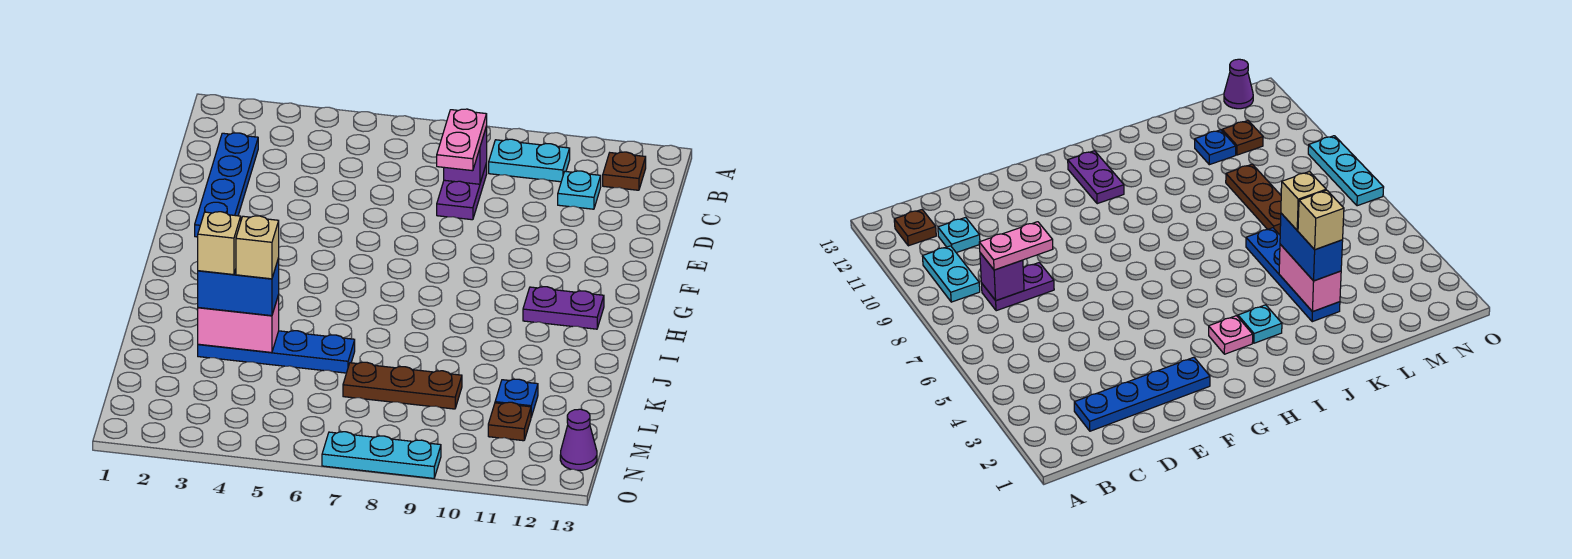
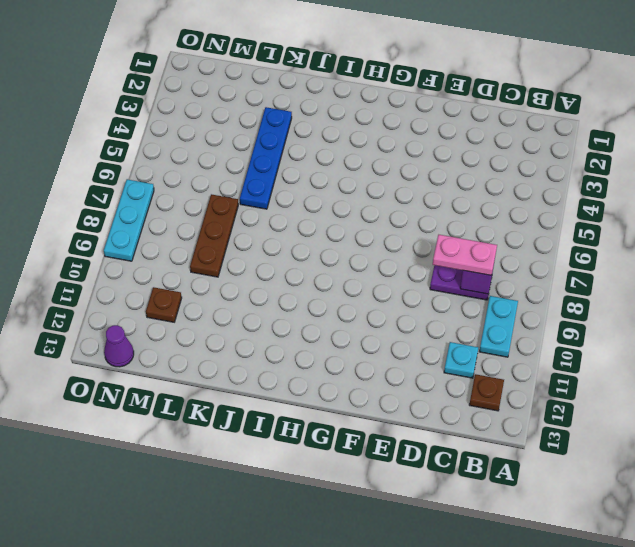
none -> blue 1x4 plate [195,133,258,237]
none -> pink 1x1 plate [1209,316,1253,354]
none -> purple 1x2 plate [523,287,604,329]

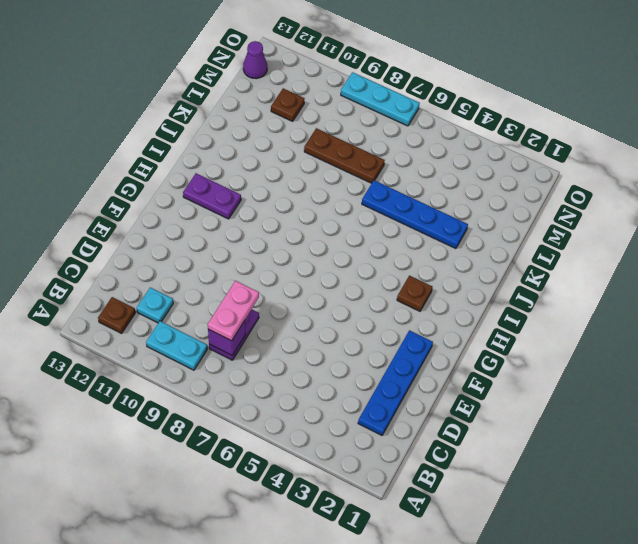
brown 1x1 plate [397,276,432,311] -> pink 1x1 plate [1209,316,1253,354]
none -> cyan 1x1 plate [1238,305,1282,343]
none -> blue 1x1 plate [495,379,538,417]
none -> pink 1x2 brick [198,295,279,352]

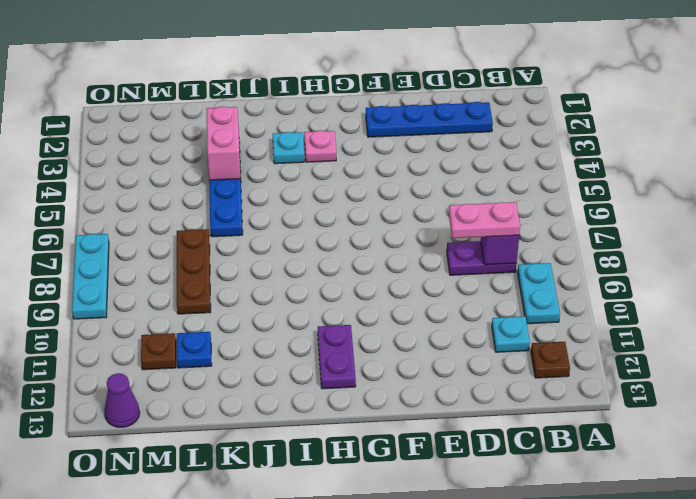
none -> blue 1x2 brick [198,258,279,316]
none -> tan 1x1 brick [198,212,241,275]
none -> tan 1x1 brick [236,216,279,279]

